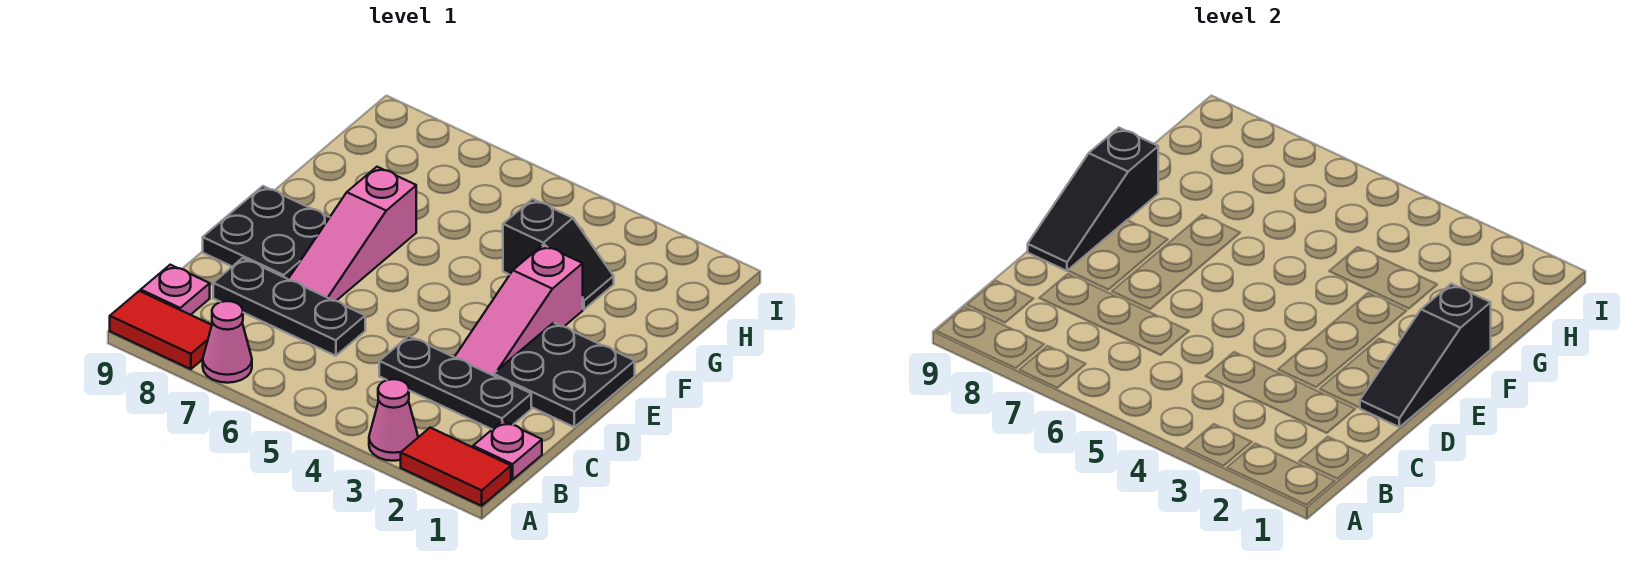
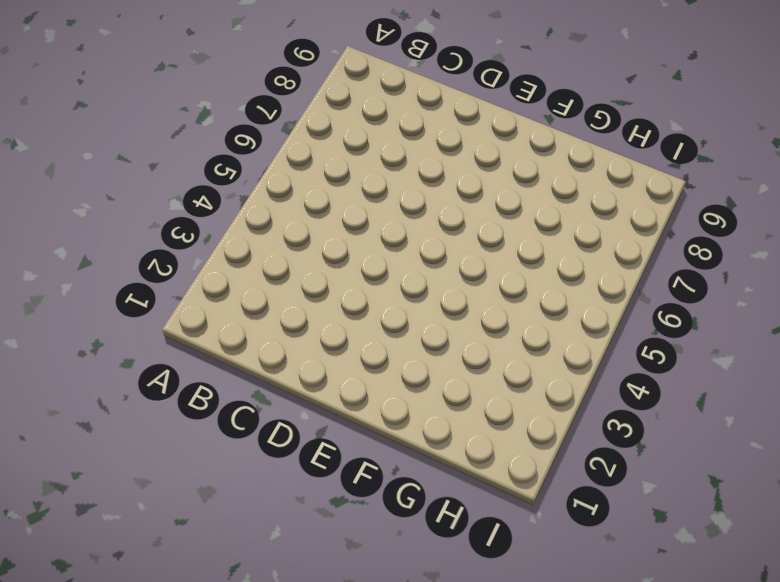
none -> red 1x2 tile [401,428,511,506]
none -> pink 1x1 cone [369,379,418,461]
none -> pink 1x1 cone [203,301,252,383]

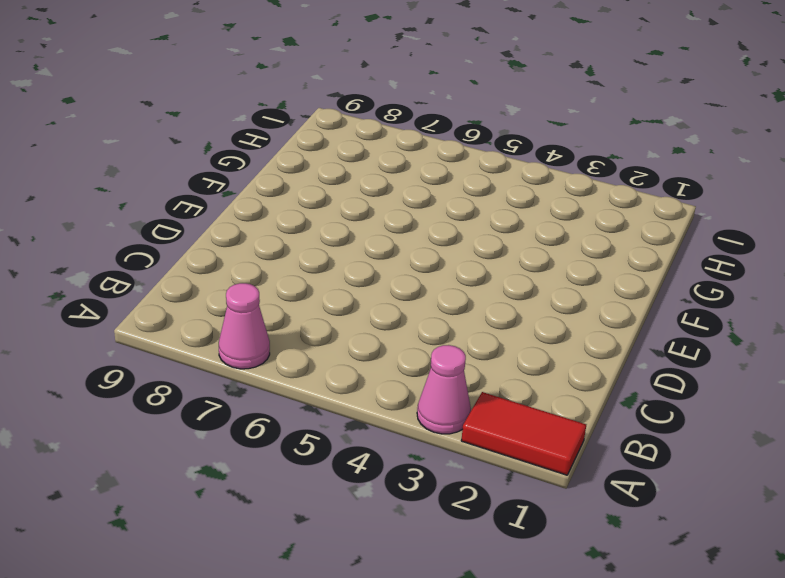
none -> red 1x2 tile [110,291,212,369]
none -> pink 1x1 plate [473,421,542,480]
none -> pink 1x1 plate [141,265,210,315]

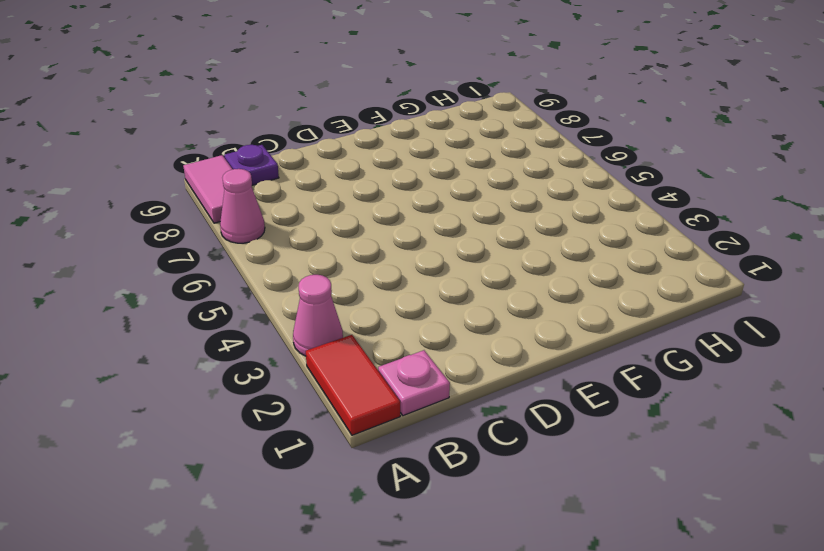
pink 1x2 tile [183,155,233,223] -> red 1x2 tile [110,291,212,369]
purple 1x1 plate [224,145,279,185] -> pink 1x1 plate [141,265,210,315]
none -> black 1x3 plate [379,336,531,429]
none -> black 1x3 plate [213,258,365,356]
none -> black 2x2 plate [493,323,635,427]

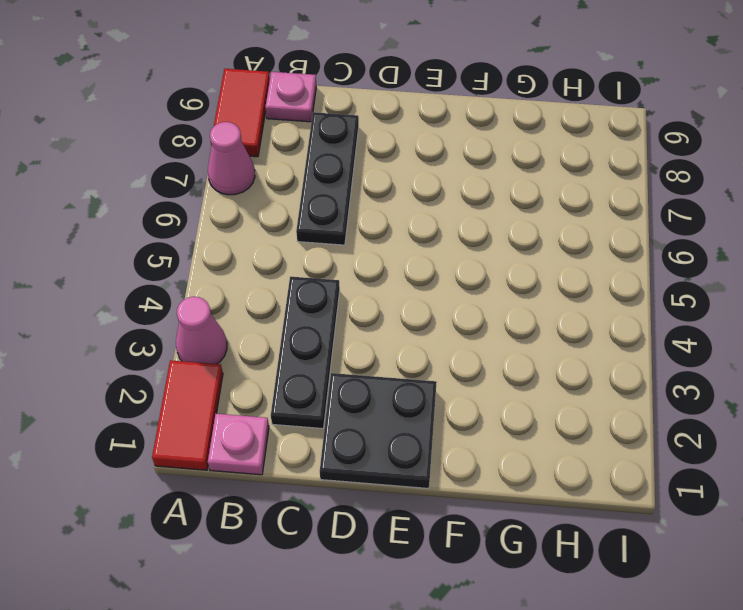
none -> pink 1x3 slope [455,245,583,375]
none -> pink 1x3 slope [289,167,416,301]
none -> black 2x2 plate [203,186,330,279]

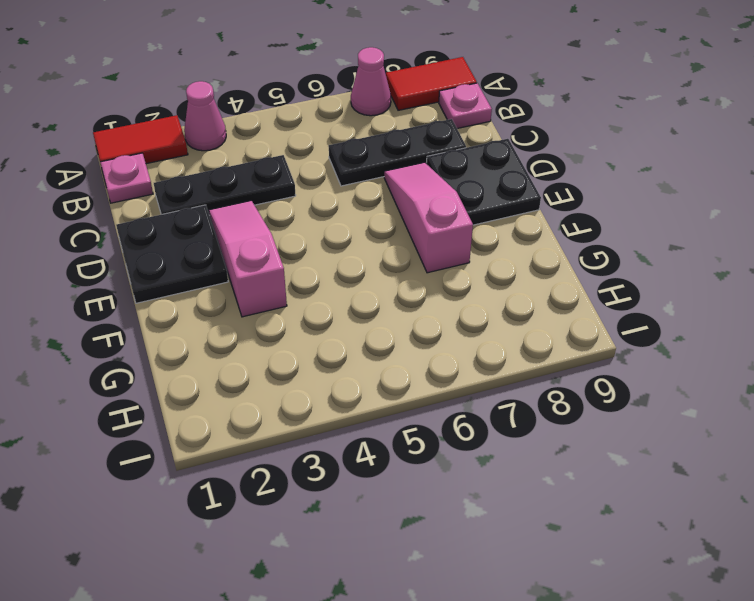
none -> black 1x2 slope [503,199,614,309]
none -> black 1x3 slope [1360,284,1491,427]
none -> black 1x3 slope [1028,128,1158,271]

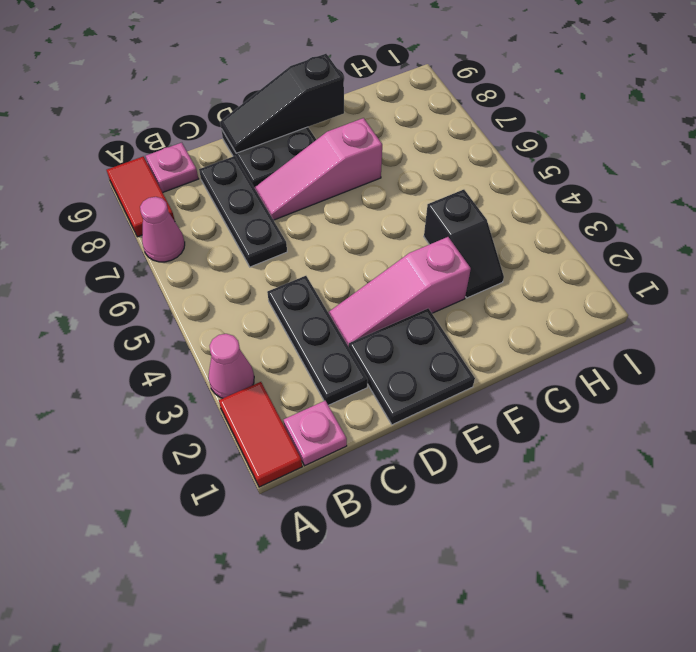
none -> black 1x3 slope [1360,284,1491,427]

